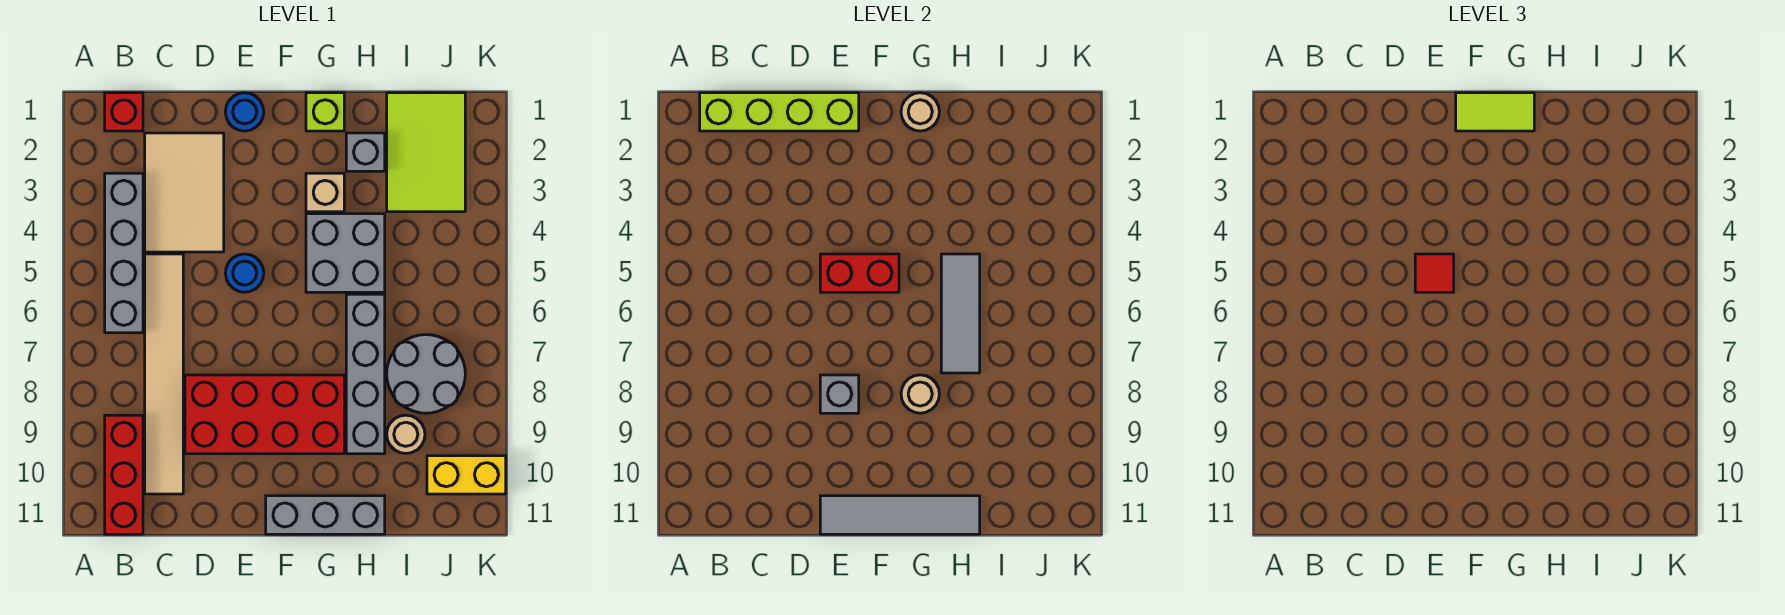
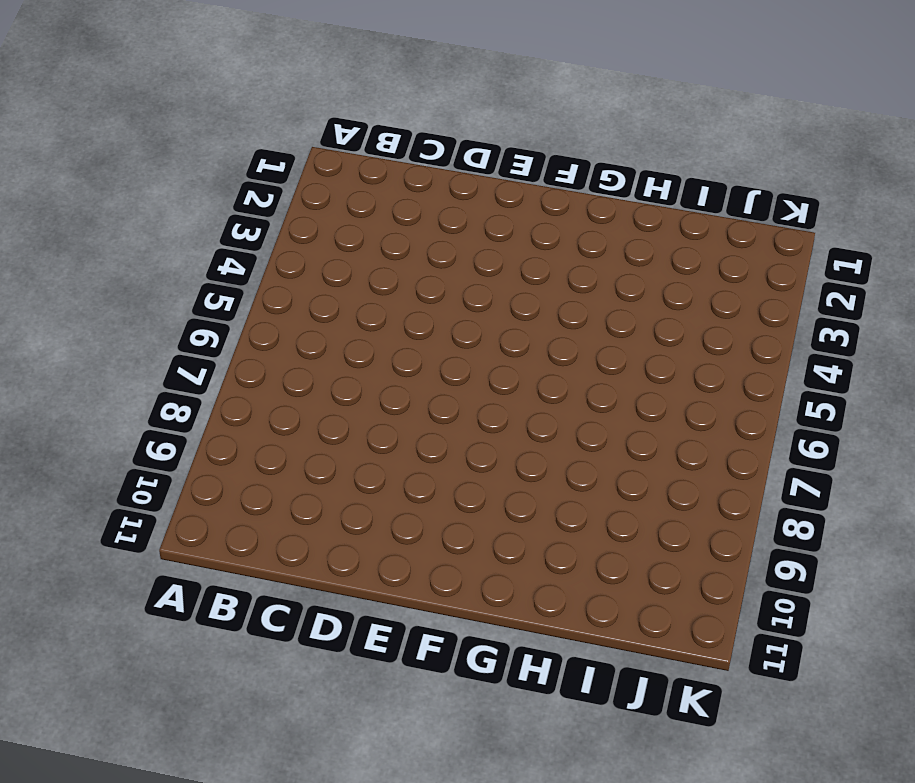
none -> red 1x1 brick [105,93,143,131]
none -> grey 1x4 brick [105,173,143,333]
none -> red 1x3 brick [105,415,143,534]

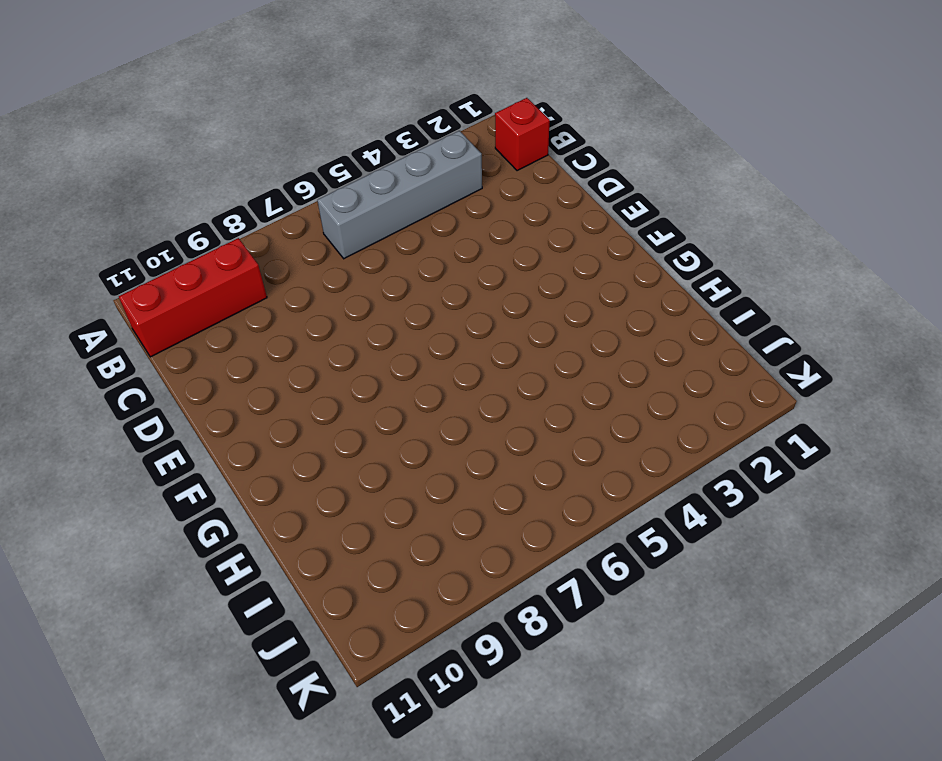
none -> tan 2x3 tile [145,133,224,252]
none -> tan 1x6 tile [145,254,183,494]
none -> red 2x4 brick [185,375,344,454]

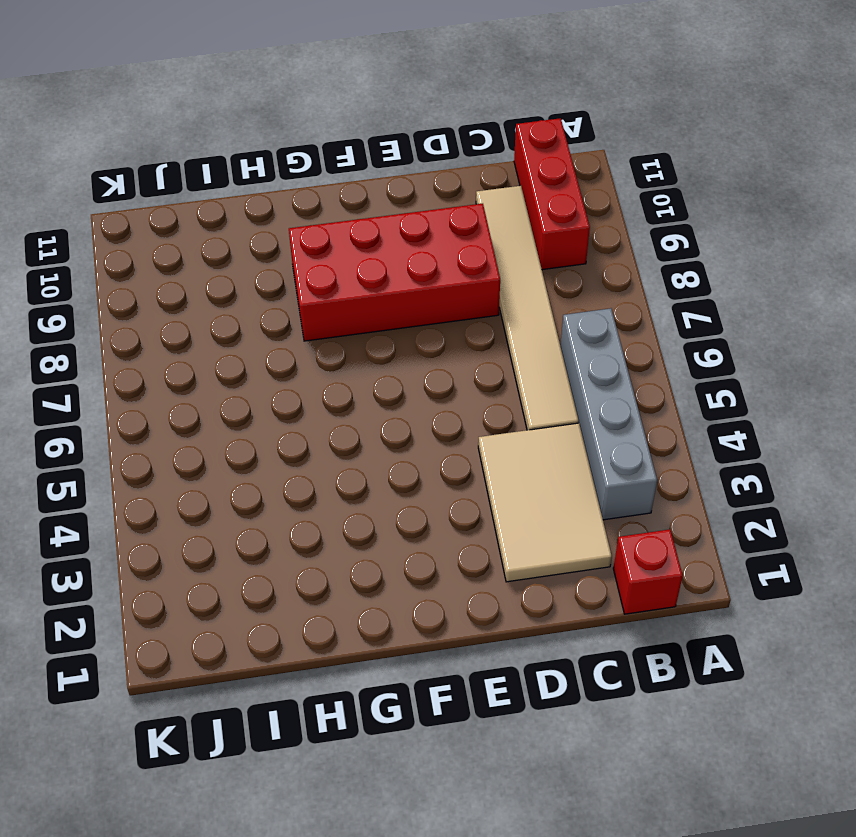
none -> blue 1x1 round brick [226,93,264,131]
none -> blue 1x1 round brick [226,254,264,292]
none -> grey 1x3 brick [266,496,385,534]

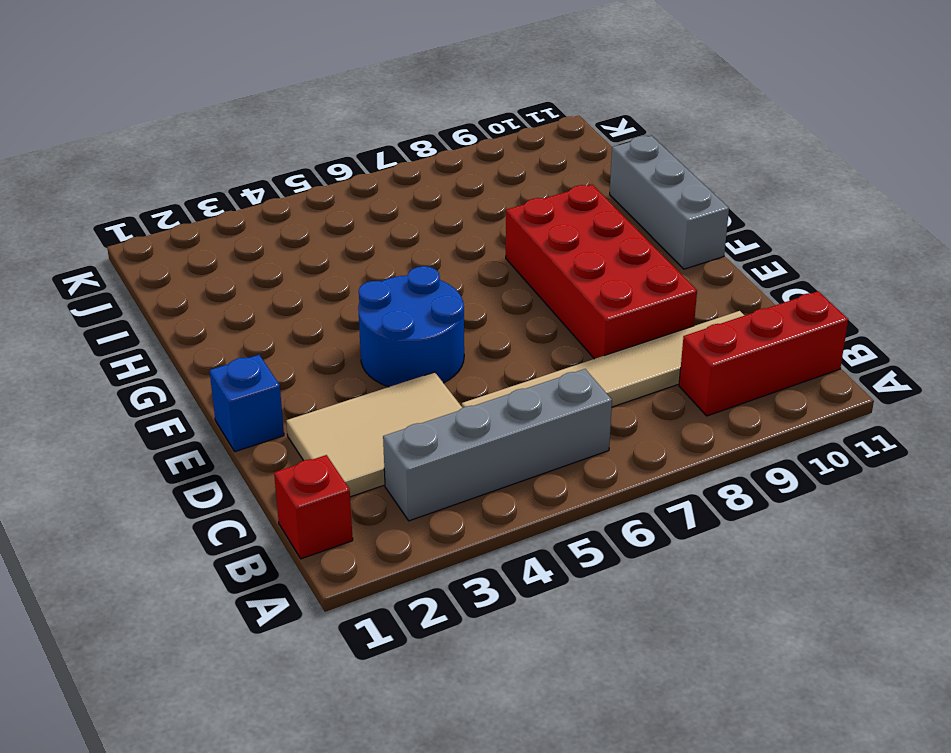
blue 1x1 brick [210,355,284,452] -> blue 1x1 round brick [226,93,264,131]
blue 2x2 round brick [358,266,464,387] -> blue 1x1 round brick [226,254,264,292]
none -> lime 1x1 brick [306,93,344,131]
none -> tan 1x1 brick [306,173,344,212]
none -> grey 2x2 brick [306,214,385,292]

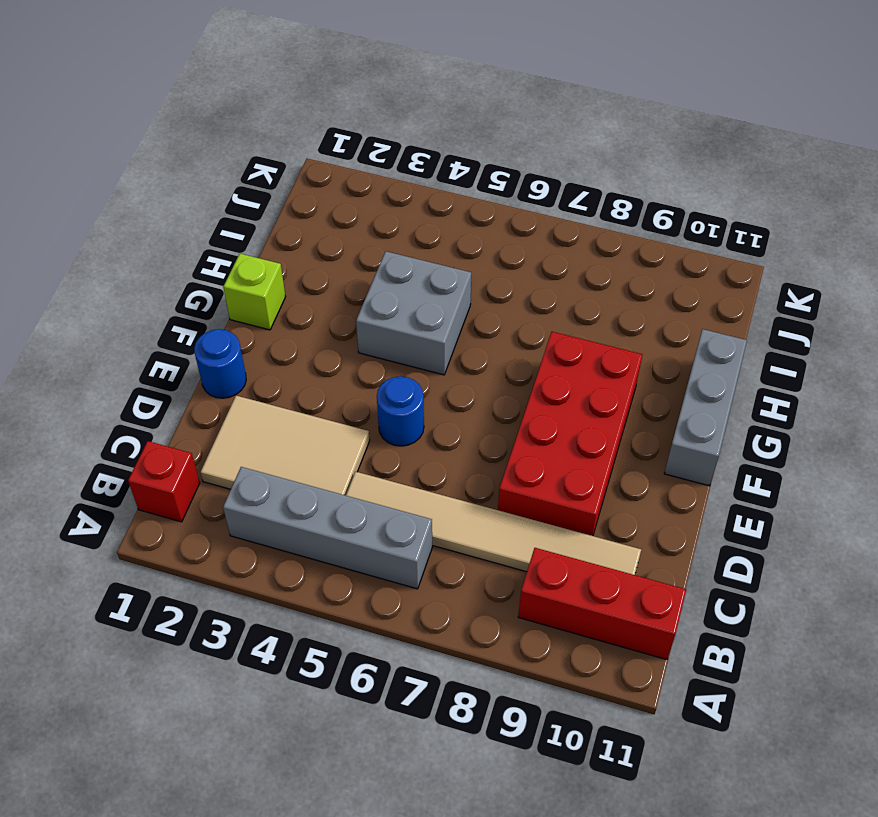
none -> tan 1x1 brick [306,173,344,212]
none -> grey 1x1 brick [346,133,385,171]
none -> grey 1x4 brick [346,294,385,454]

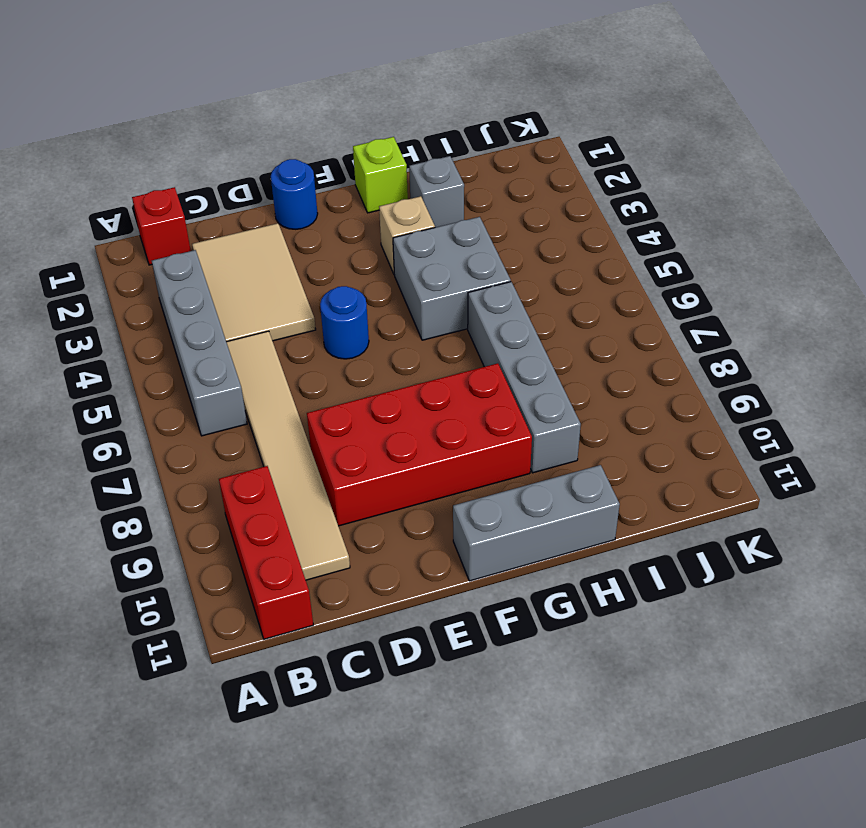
none -> lime 2x3 tile [387,93,465,212]
none -> grey 2x2 round brick [387,335,465,413]
none -> tan 1x1 round brick [387,415,425,454]

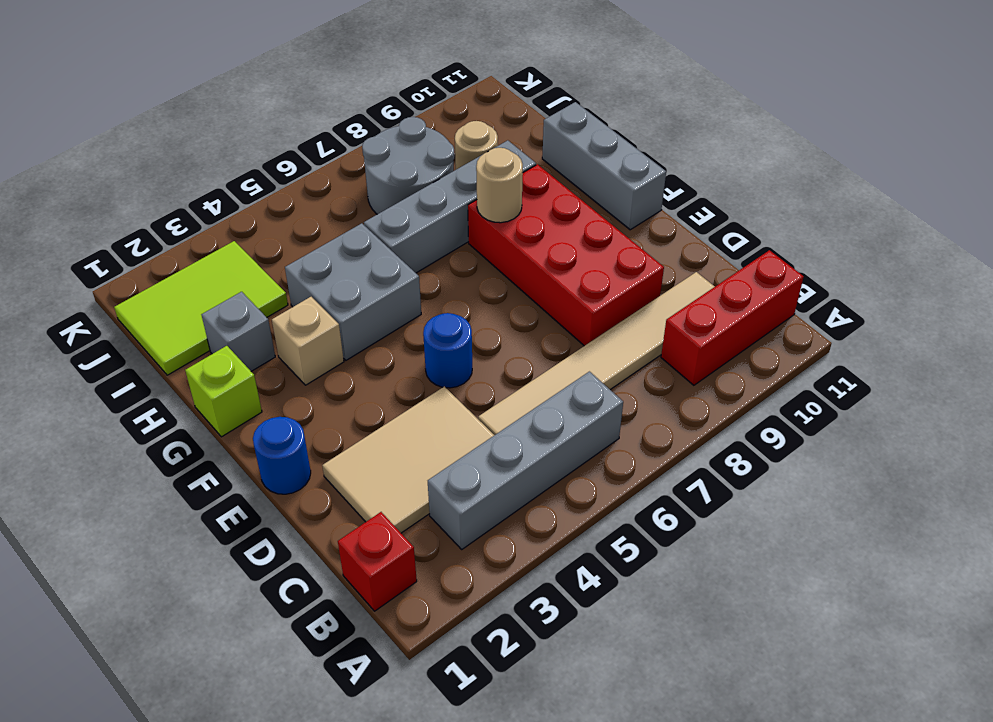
none -> yellow 1x2 brick [427,456,506,494]
none -> lime 1x4 brick [700,93,859,131]
none -> red 1x2 brick [820,254,899,292]

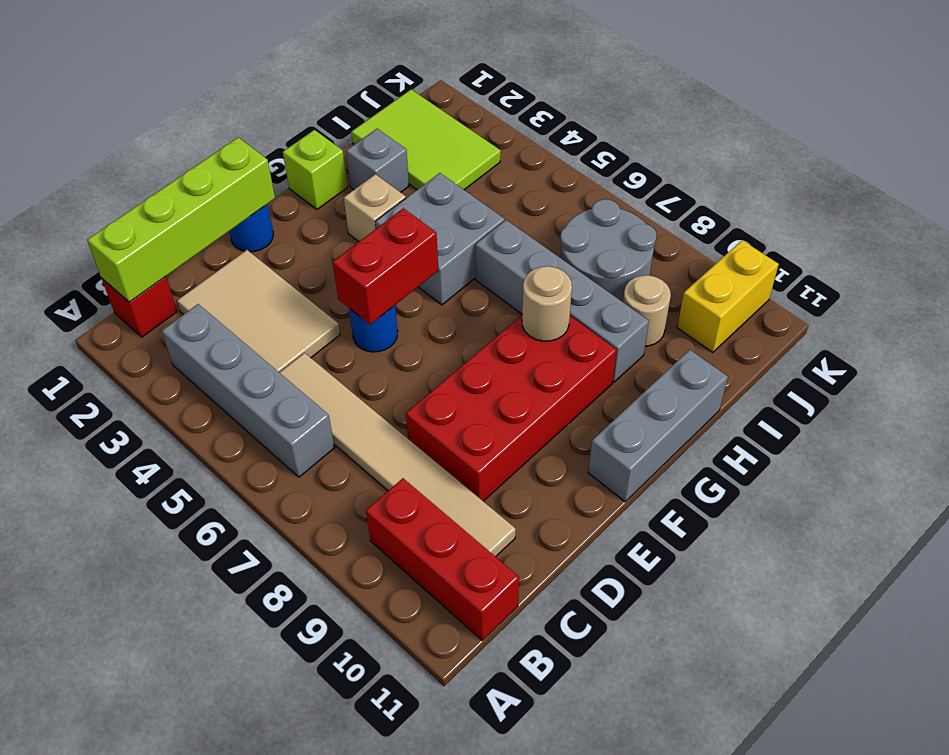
none -> grey 1x1 brick [820,375,859,413]
none -> grey 1x4 tile [820,496,980,534]
none -> tan 1x1 round brick [901,93,939,131]

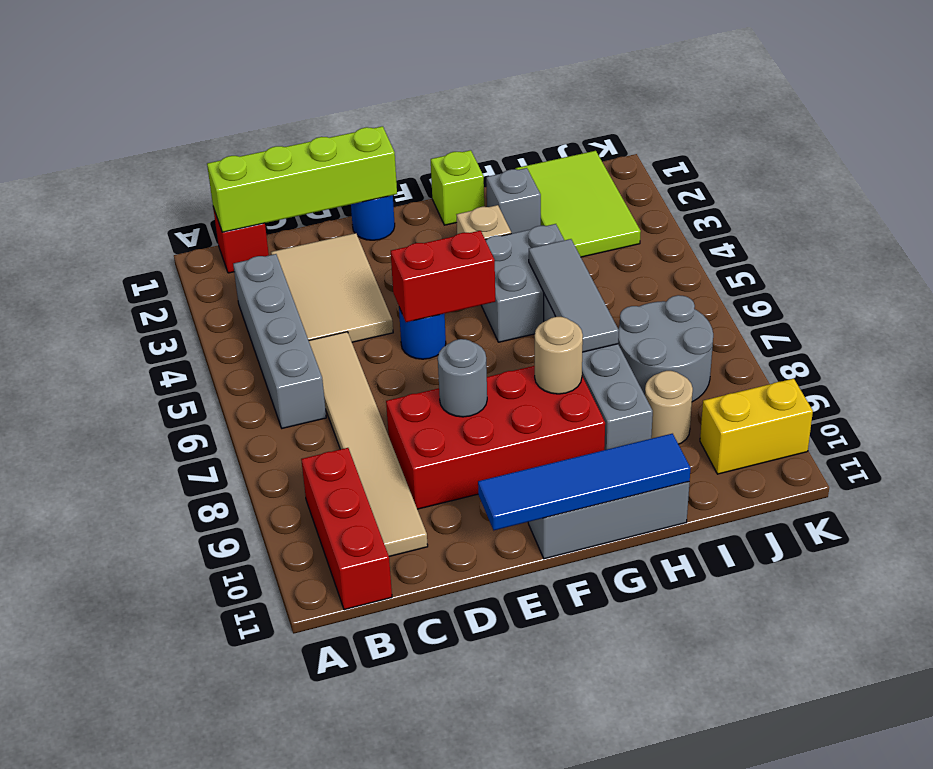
grey 1x1 round brick [438,339,487,417] -> grey 1x1 brick [820,375,859,413]
blue 1x4 tile [478,434,691,530] -> grey 1x4 tile [820,496,980,534]
none -> tan 1x1 round brick [901,93,939,131]
none -> red 1x1 tile [1415,254,1454,292]
none -> lime 1x2 tile [1456,93,1534,131]

